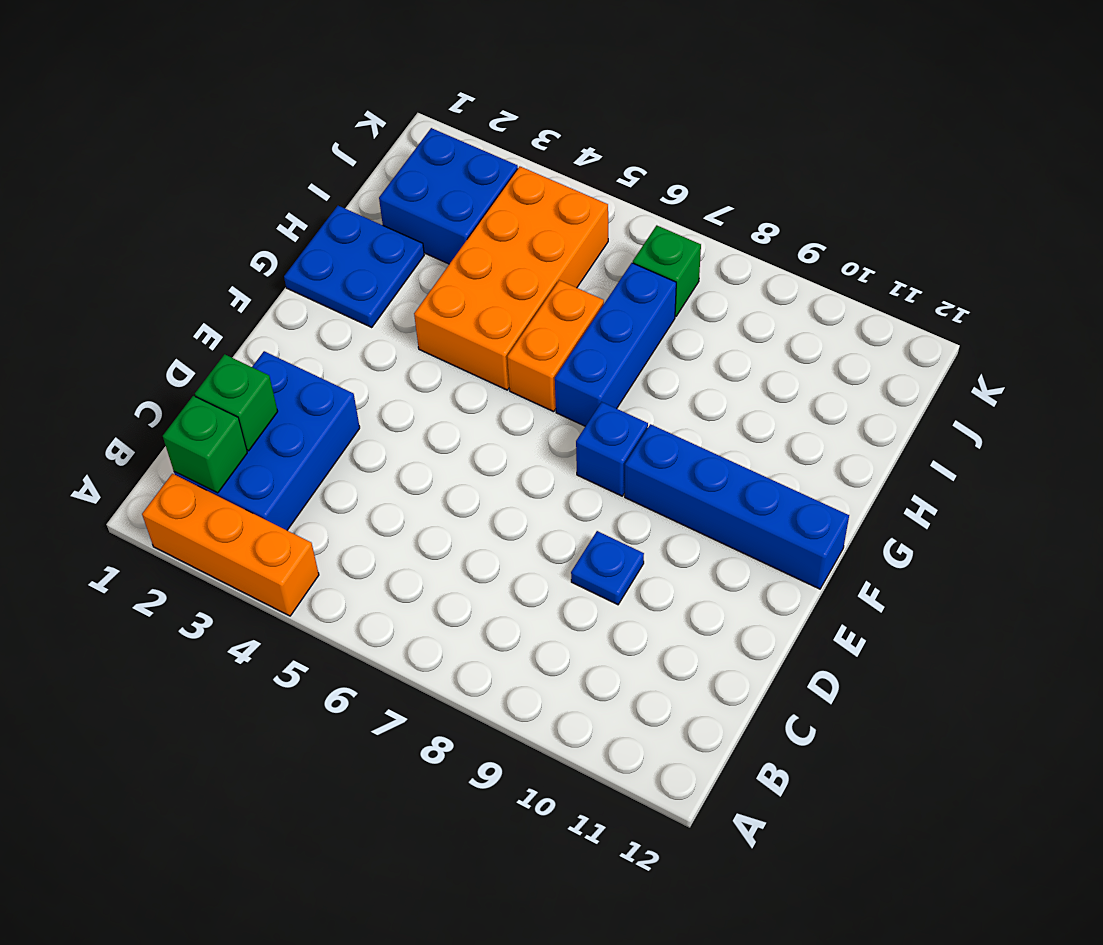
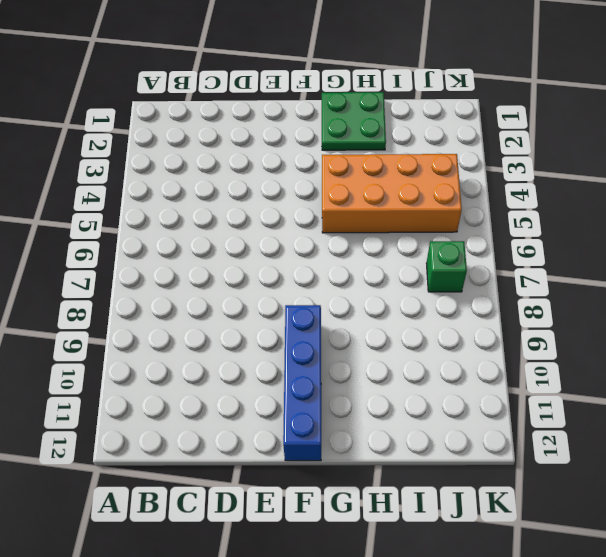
green 2x2 plate [322,92,386,150] -> blue 2x2 plate [284,206,424,328]
none -> orange 1x3 brick [142,474,319,616]
none -> blue 2x3 brick [174,351,360,530]
none -> blue 1x1 plate [571,531,644,605]

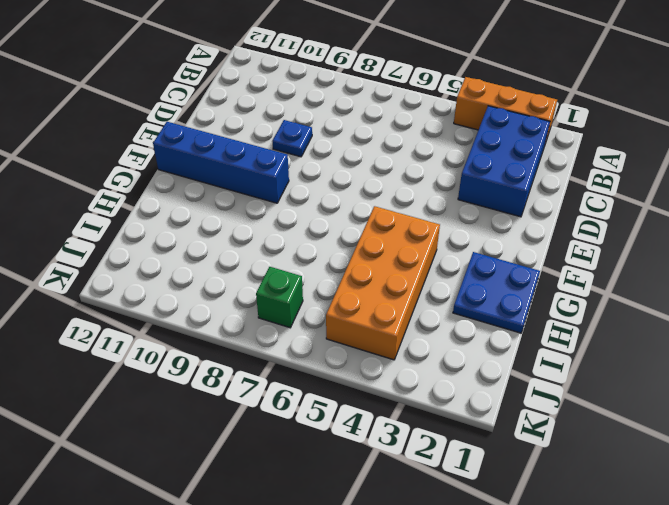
none -> blue 1x1 brick [576,402,648,496]
none -> orange 1x2 brick [507,280,604,412]
none -> blue 1x3 brick [555,263,676,426]

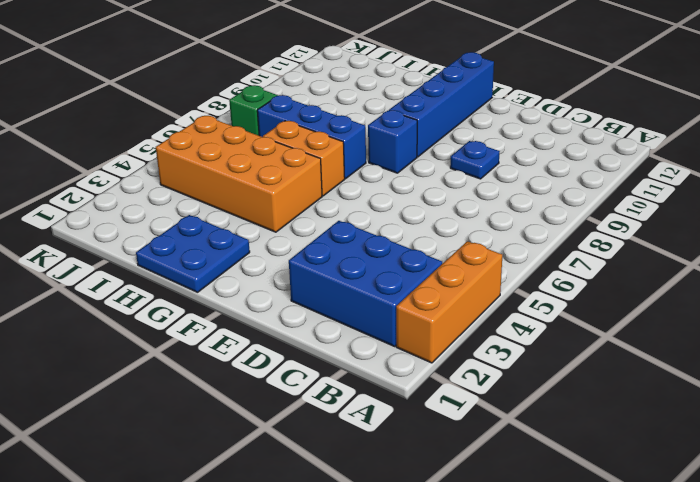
none -> blue 2x2 brick [379,128,518,264]
none -> green 1x1 brick [163,396,247,493]
none -> green 1x1 brick [195,354,278,451]

